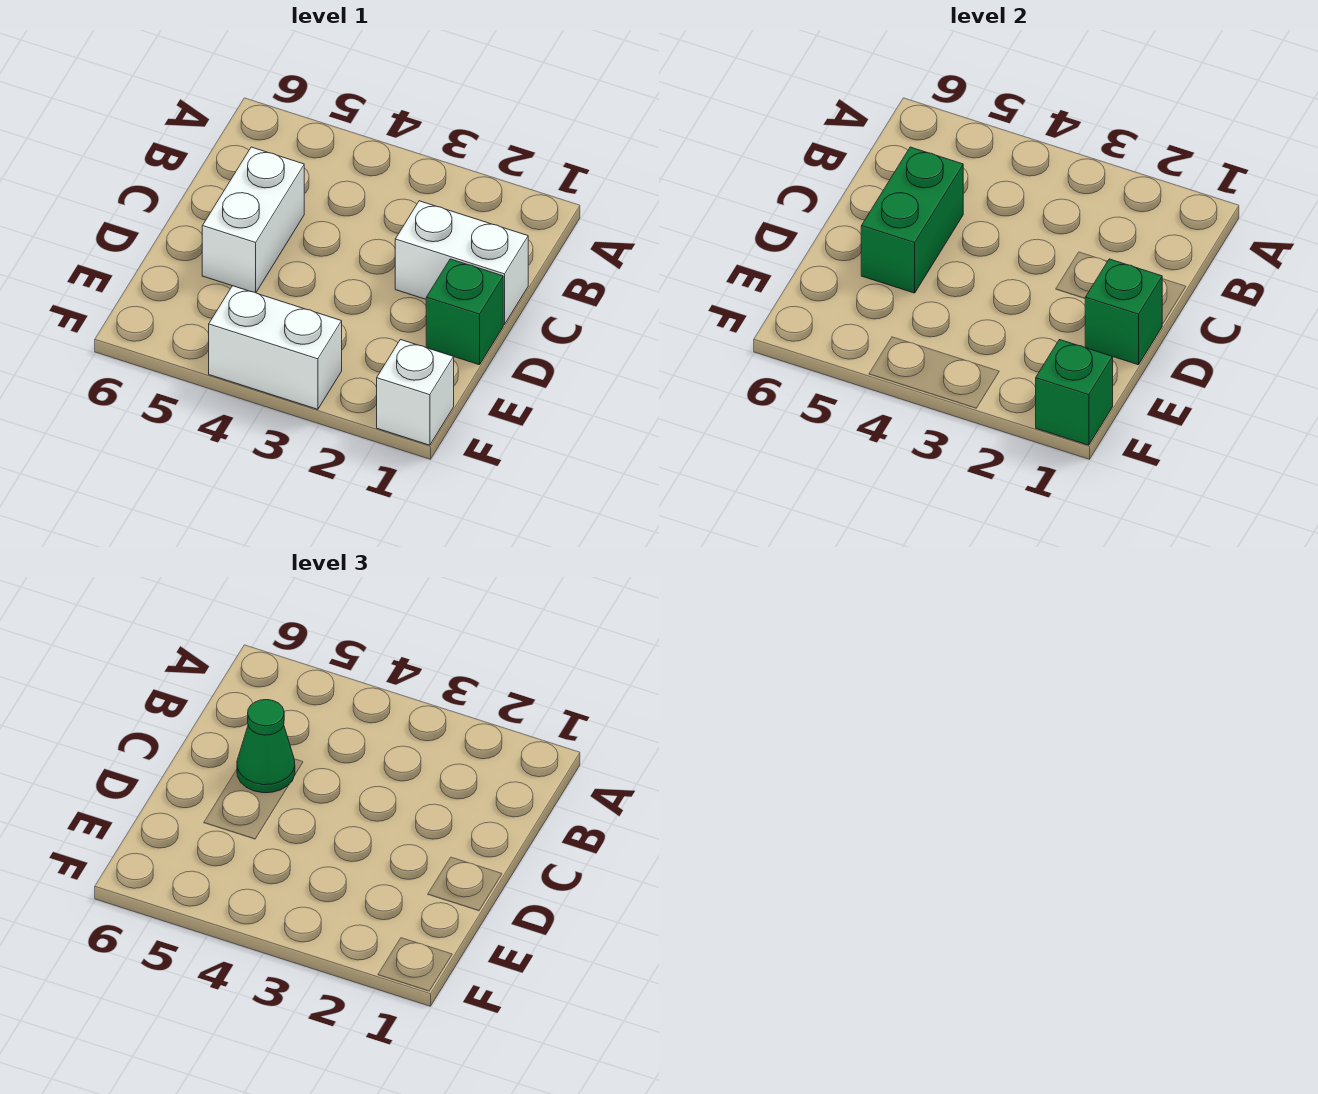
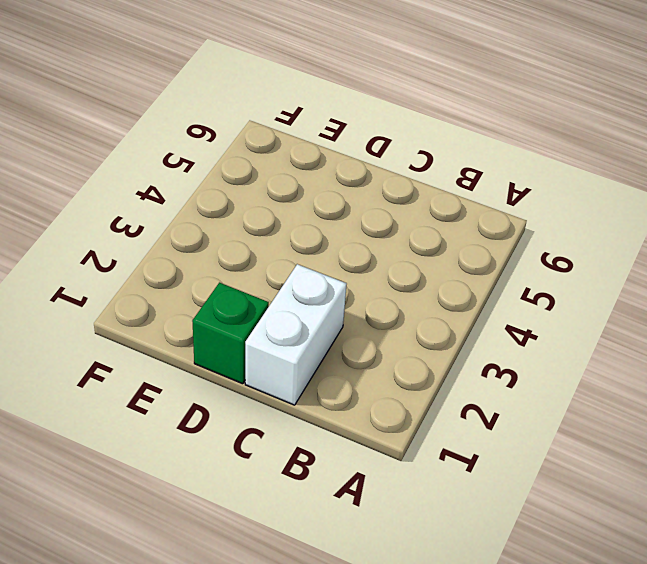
none -> white 1x2 brick [202,147,304,293]
none -> white 1x1 brick [377,340,454,445]

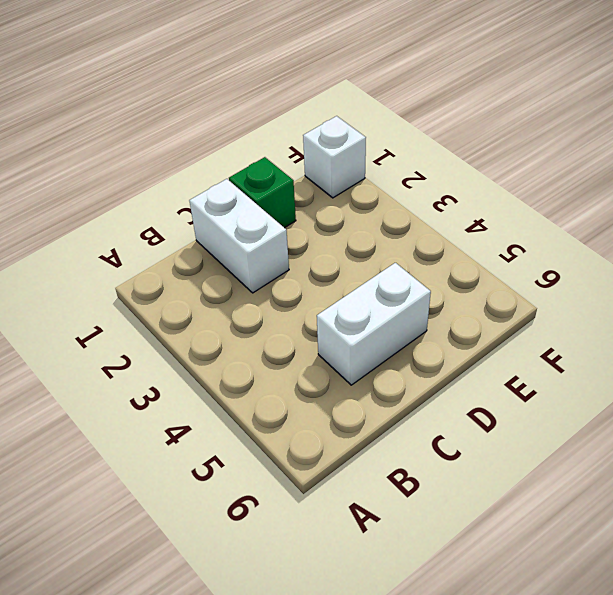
none -> white 1x2 brick [209,286,342,409]
none -> green 1x2 brick [861,147,963,293]

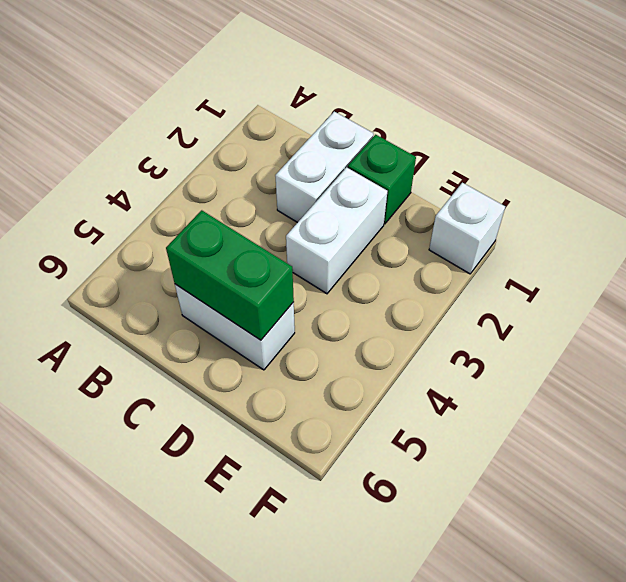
white 1x2 brick [286,167,387,294] -> white 1x2 brick moved to [209,286,342,409]
none -> green 1x1 brick [1085,259,1162,365]
none -> green 1x1 brick [1036,340,1113,445]

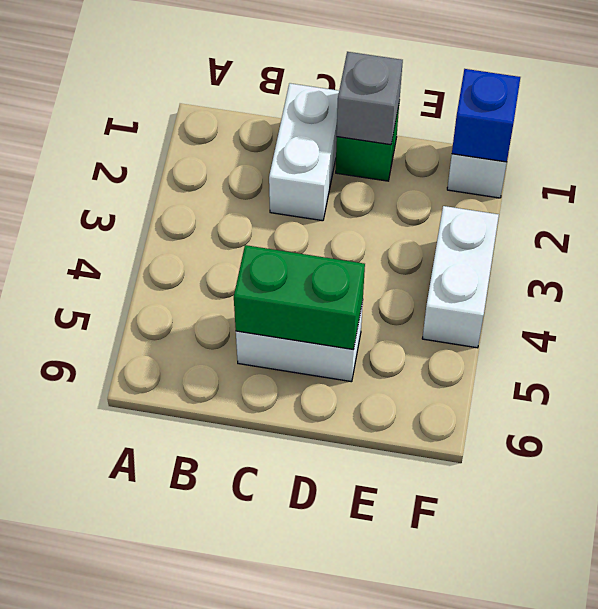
grey 1x1 brick [337,52,403,145] -> green 1x1 brick [1085,259,1162,365]
blue 1x1 brick [452,69,520,162] -> green 1x1 brick [1036,340,1113,445]
none -> green 1x1 cone [237,700,295,793]

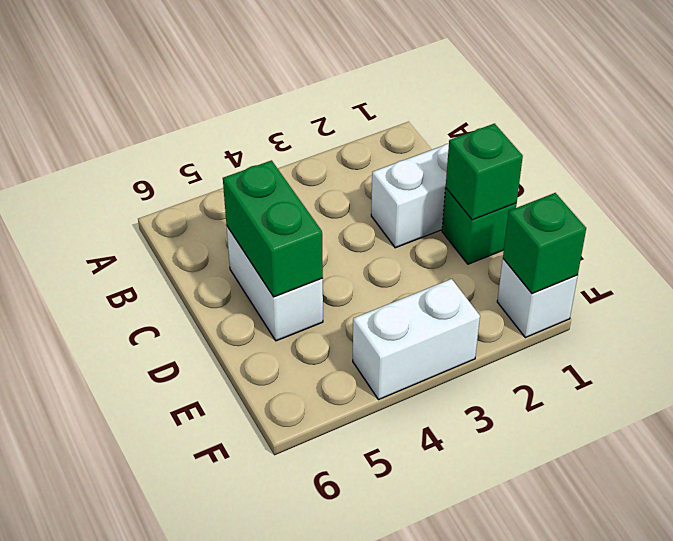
none -> green 1x1 cone [237,700,295,793]

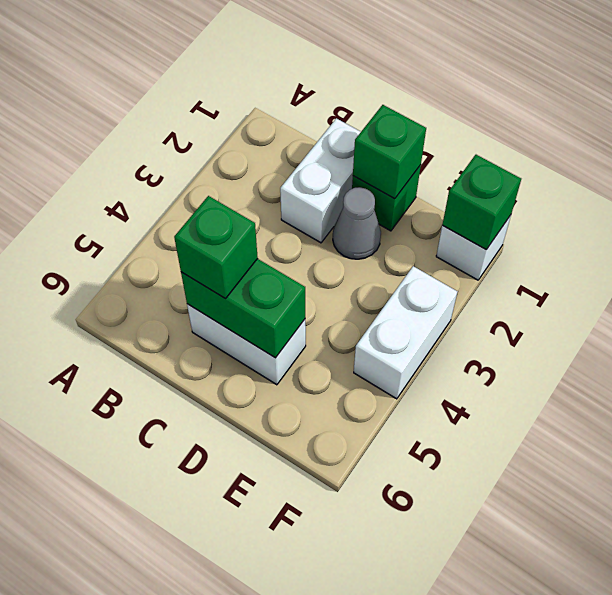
green 1x1 brick [174,196,258,299] -> green 1x1 cone [237,700,295,793]
grey 1x1 cone [333,187,381,259] -> none

